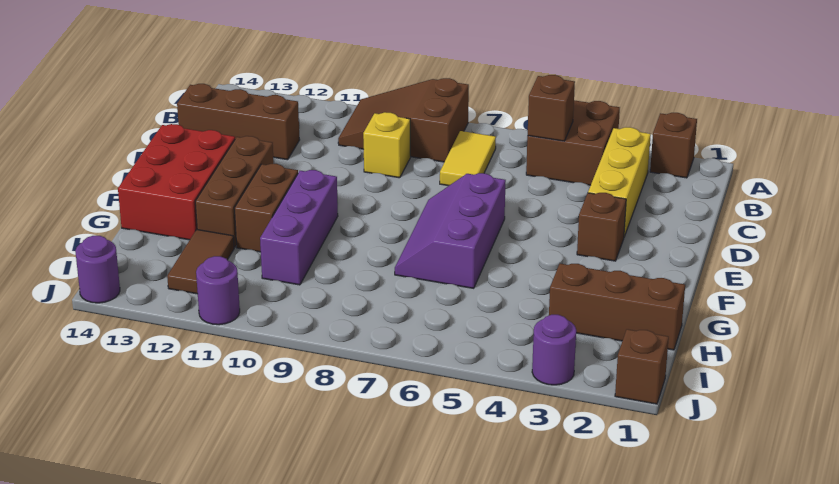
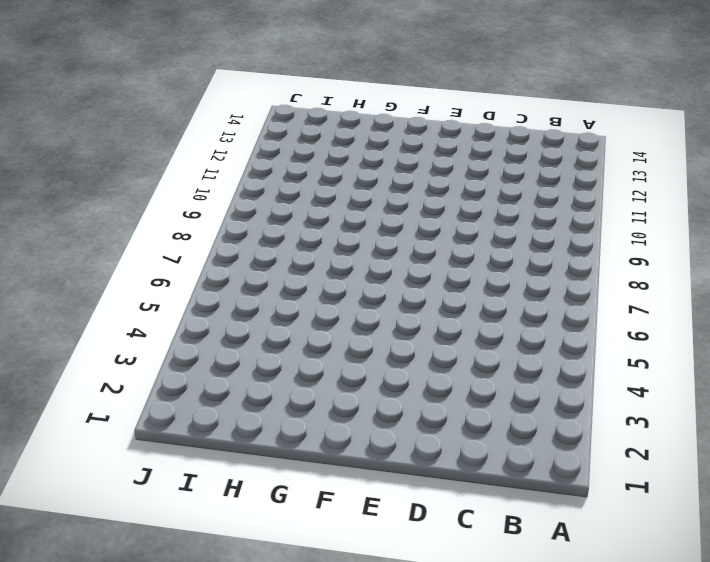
none -> brown 1x1 brick [650,113,697,178]
none -> brown 2x2 brick [526,100,620,185]
none -> brown 2x3 slope [338,78,469,162]

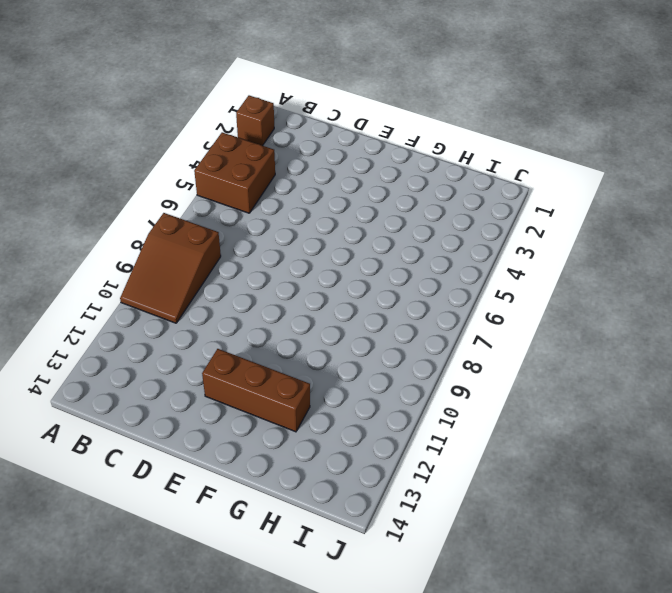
none -> yellow 1x3 brick [588,127,651,237]
none -> yellow 1x2 tile [440,131,496,186]
none -> yellow 1x1 brick [363,112,410,178]

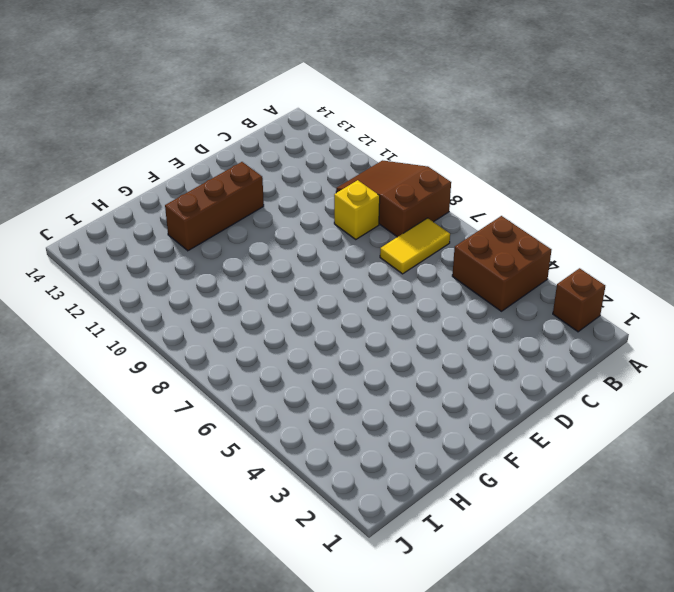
none -> yellow 1x3 brick [588,127,651,237]
none -> brown 1x3 brick [177,84,300,160]
none -> brown 1x1 brick [577,193,626,261]

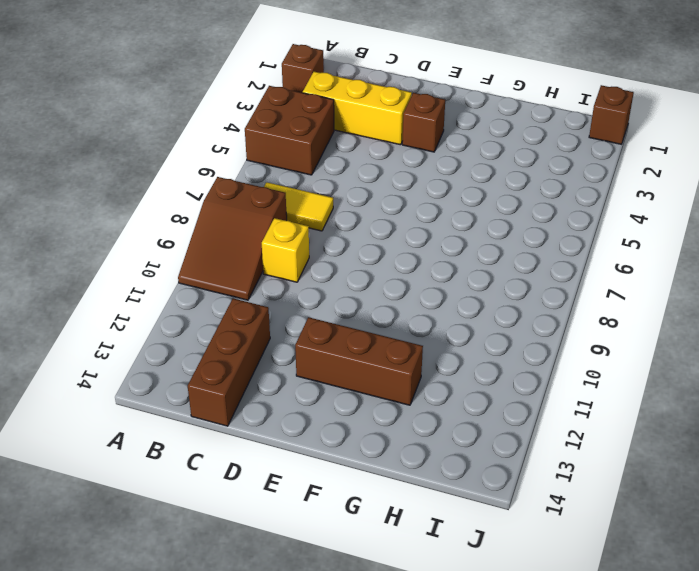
none -> purple 2x3 slope [395,173,506,288]
none -> red 2x3 brick [118,124,235,240]
none -> purple 1x3 brick [260,170,338,285]

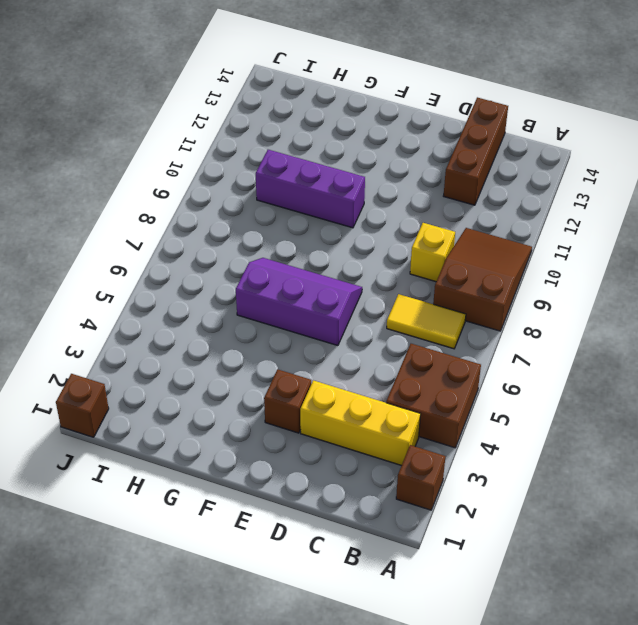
none -> brown 1x3 brick [195,136,274,248]
none -> red 2x3 brick [118,124,235,240]
none -> brown 1x2 brick [234,164,298,252]

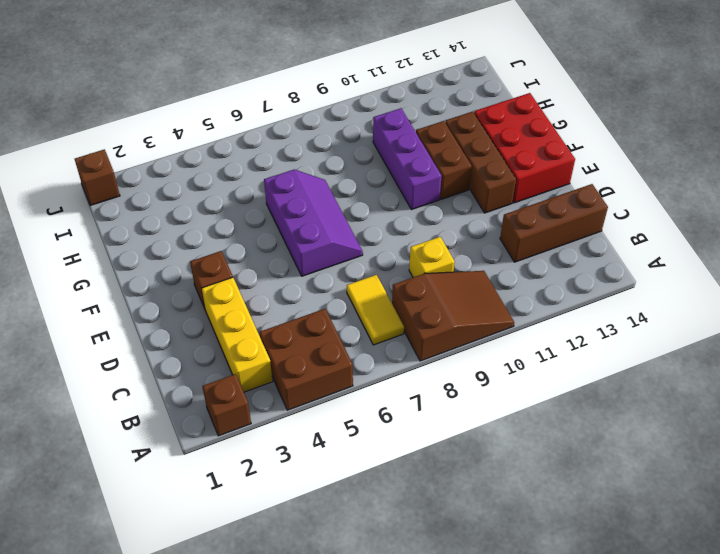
none -> brown 1x3 brick [549,264,685,350]
none -> brown 1x2 tile [167,230,234,294]
none -> purple 1x1 round brick [532,315,576,385]

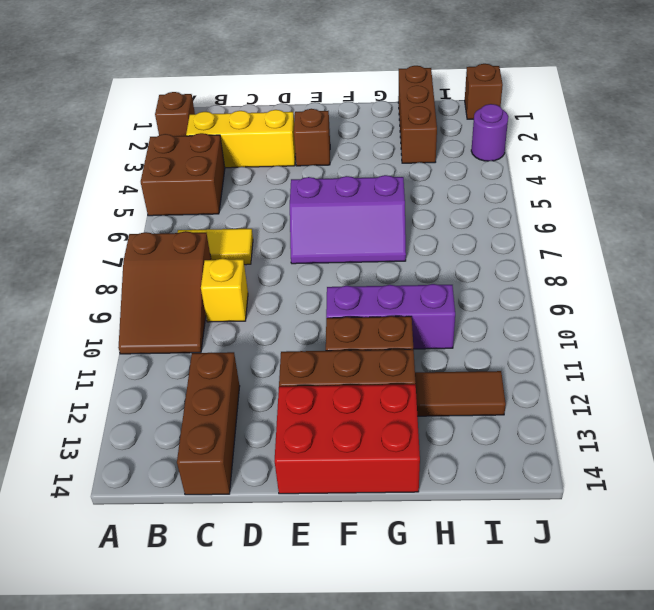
none -> purple 1x1 round brick [196,256,240,325]
none -> purple 1x1 round brick [75,236,120,303]
none -> brown 1x1 brick [528,75,575,141]

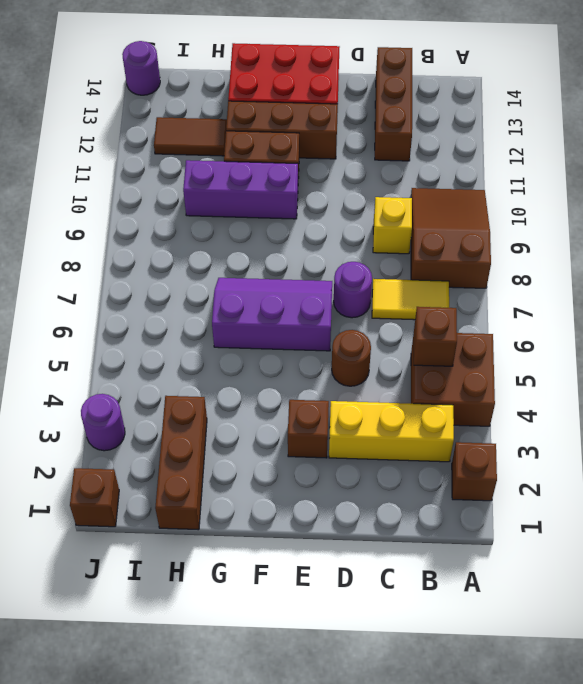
brown 1x1 round brick [332,330,371,386] -> none
purple 1x1 round brick [334,262,372,318] -> purple 1x1 round brick moved to [196,256,240,325]

